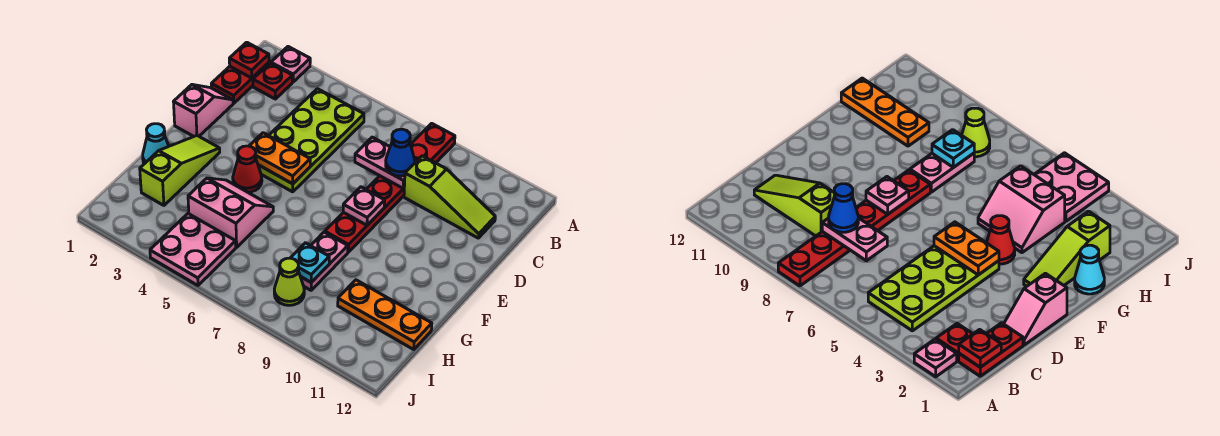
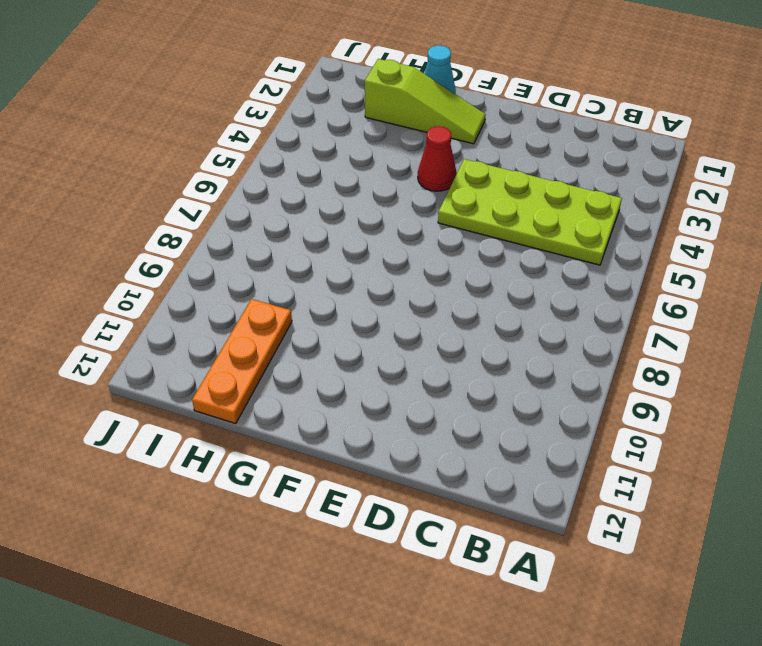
none -> pink 1x1 plate [271,47,310,82]
none -> red 1x6 plate [325,123,455,252]
none -> red 1x2 plate [211,63,269,103]

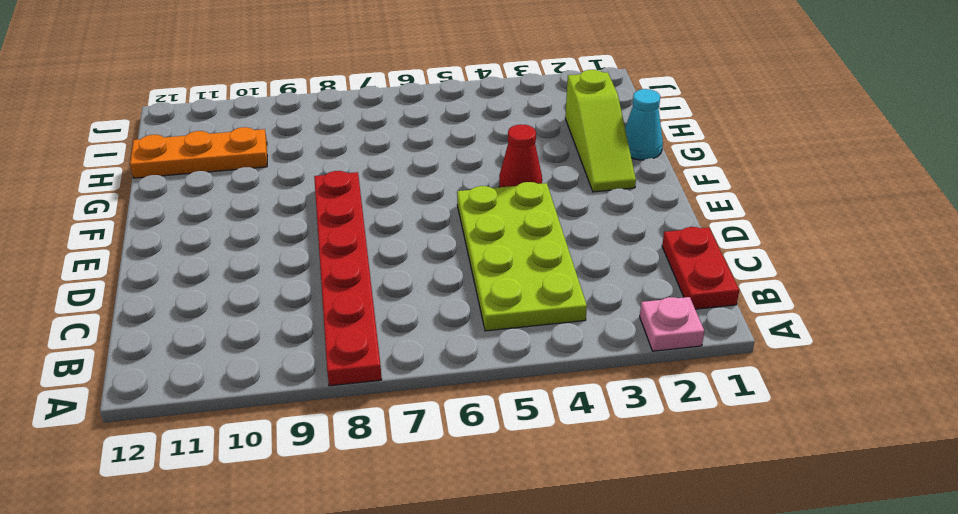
none -> red 1x1 plate [253,63,292,99]
none -> lime 1x3 slope [404,156,495,238]
none -> pink 1x2 slope [174,85,233,137]

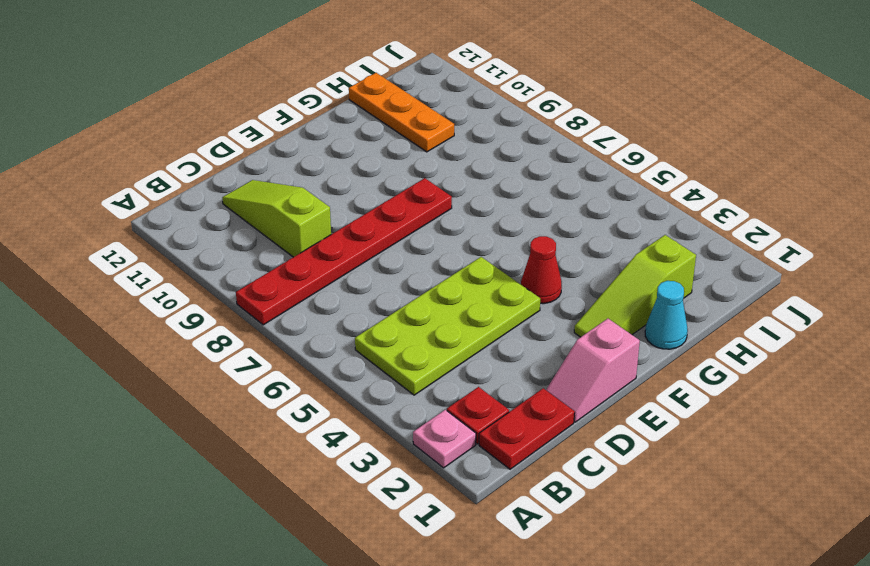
none -> pink 2x2 slope [188,178,273,247]
none -> pink 1x2 plate [301,232,348,290]
none -> pink 2x2 plate [150,214,236,285]

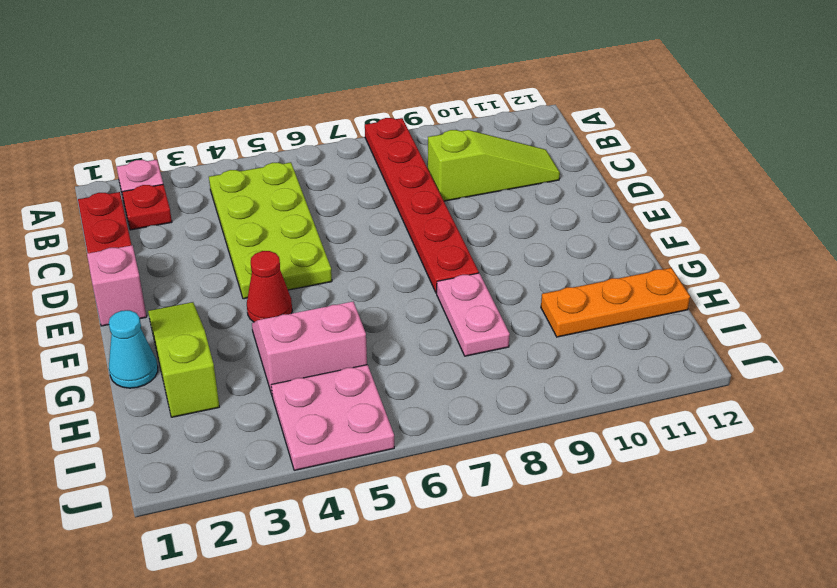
none -> lime 1x1 cone [274,258,304,305]
none -> red 1x1 plate [229,42,269,78]
none -> pink 1x2 plate [355,137,416,188]

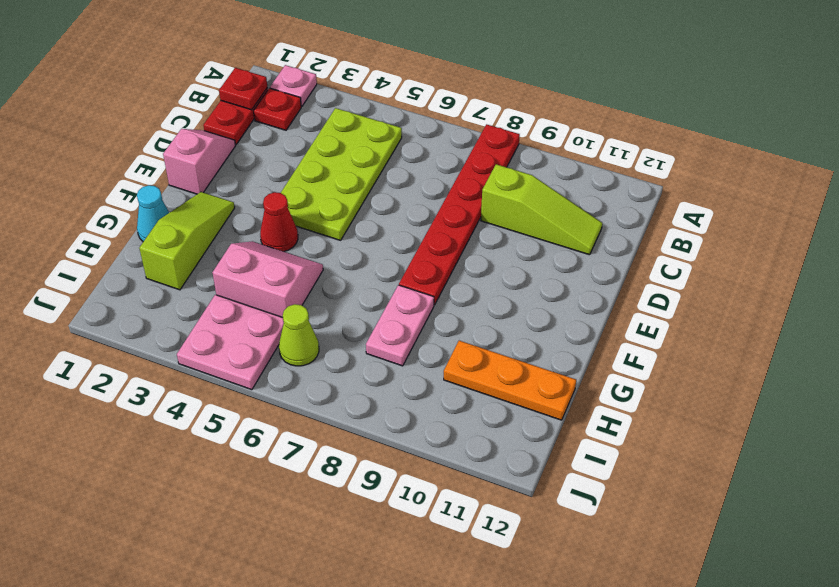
lime 1x1 cone [279,304,319,366] -> lime 1x1 cone moved to [274,258,304,305]
none -> pink 1x2 plate [355,137,416,188]
none -> orange 1x2 plate [249,133,310,184]
none -> pink 1x1 plate [343,187,385,225]

